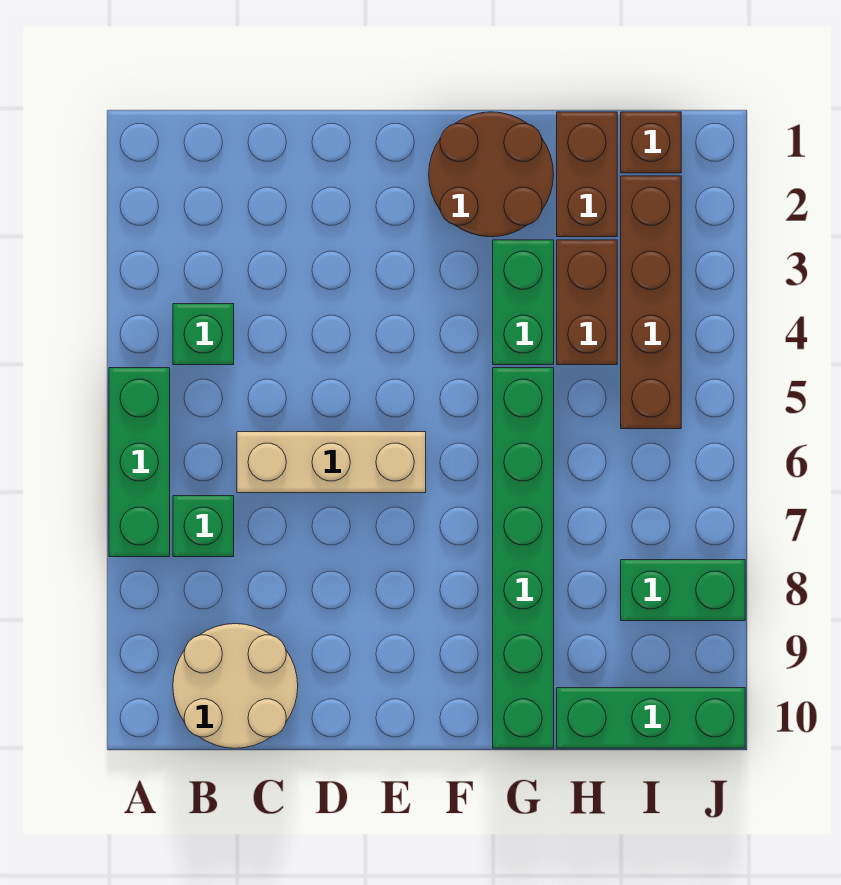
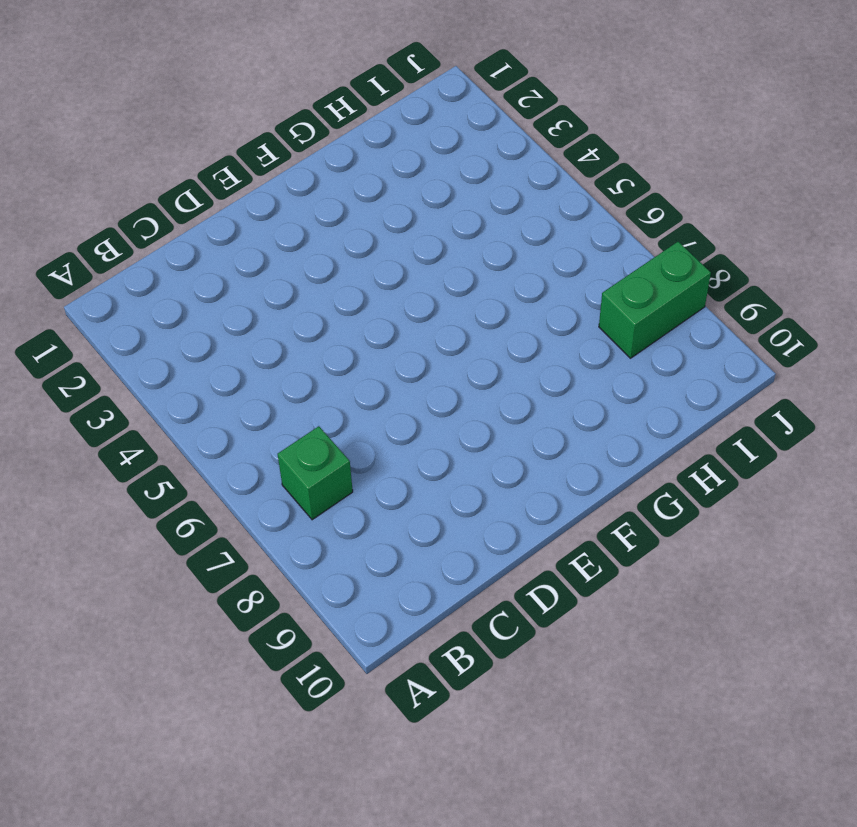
none -> green 1x3 brick [109,368,170,557]
none -> green 1x1 brick [173,304,234,365]
none -> tan 2x2 round brick [173,624,298,748]

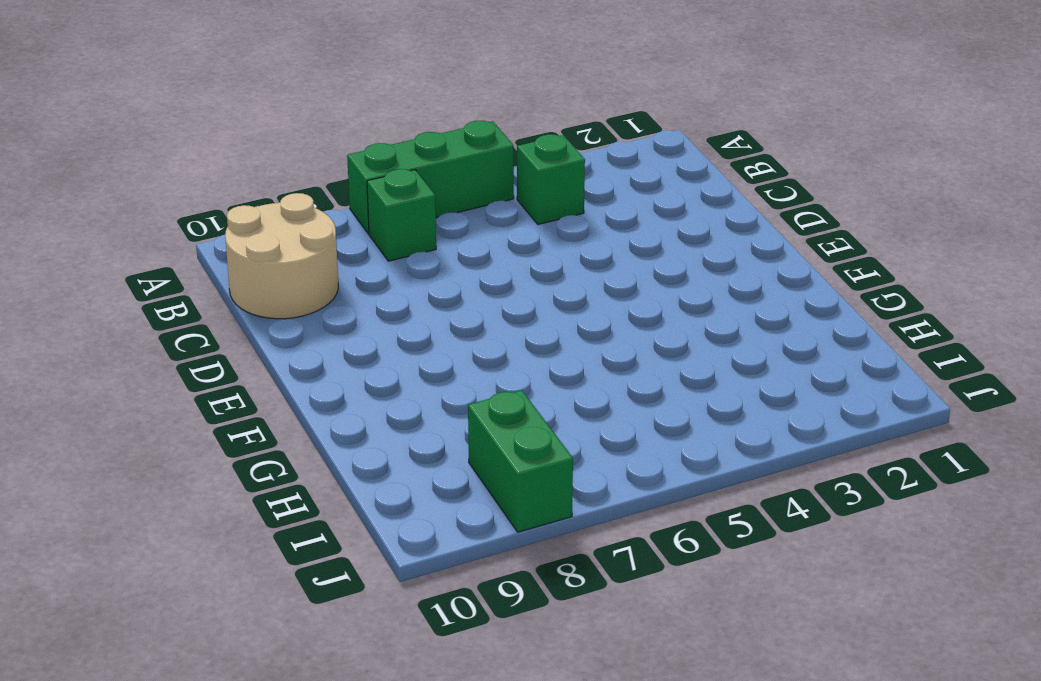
none -> tan 1x3 brick [237,432,426,493]
none -> brown 2x2 round brick [429,112,554,237]
none -> green 1x2 brick [493,240,554,365]

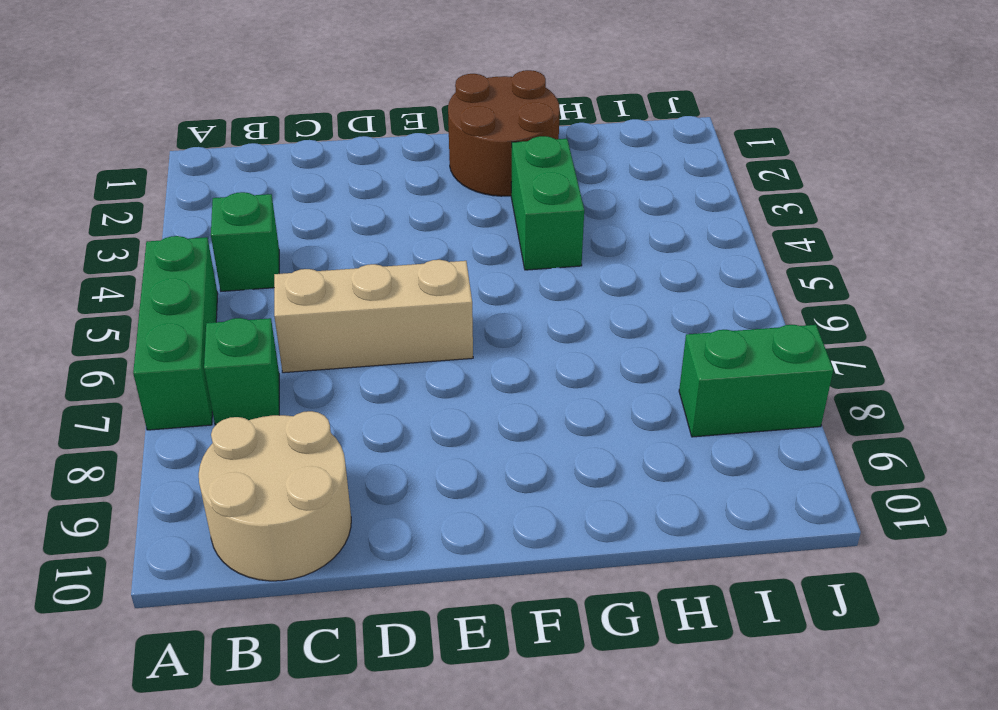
none -> green 1x6 brick [493,368,554,748]
none -> brown 1x2 brick [557,112,617,237]
none -> brown 1x2 brick [557,240,617,365]

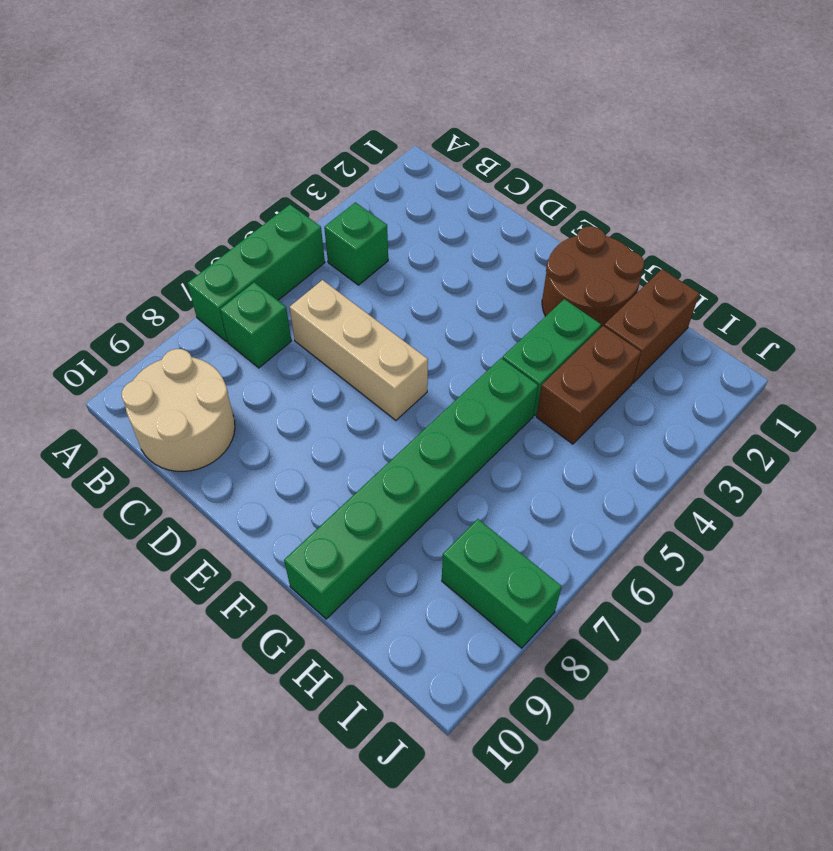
none -> green 1x3 brick [557,688,745,748]
none -> brown 1x1 brick [621,112,681,173]
none -> brown 1x4 brick [621,176,681,429]

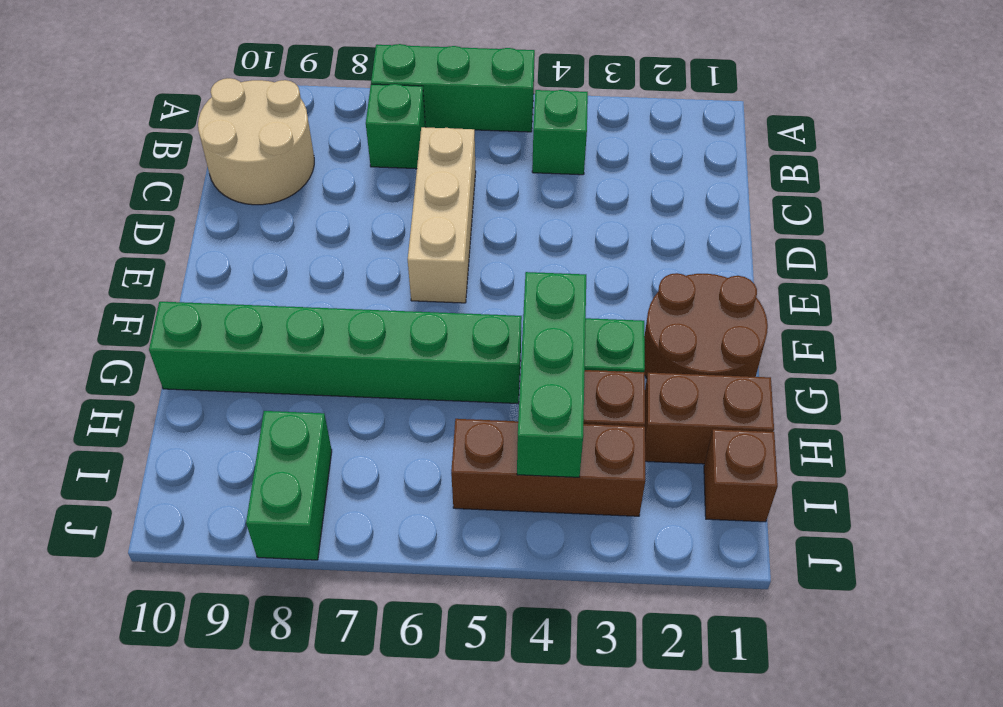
green 1x3 brick [517,272,586,477] -> green 1x3 brick moved to [557,688,745,748]
brown 1x3 brick [451,419,645,516] -> brown 1x4 brick [621,176,681,429]

